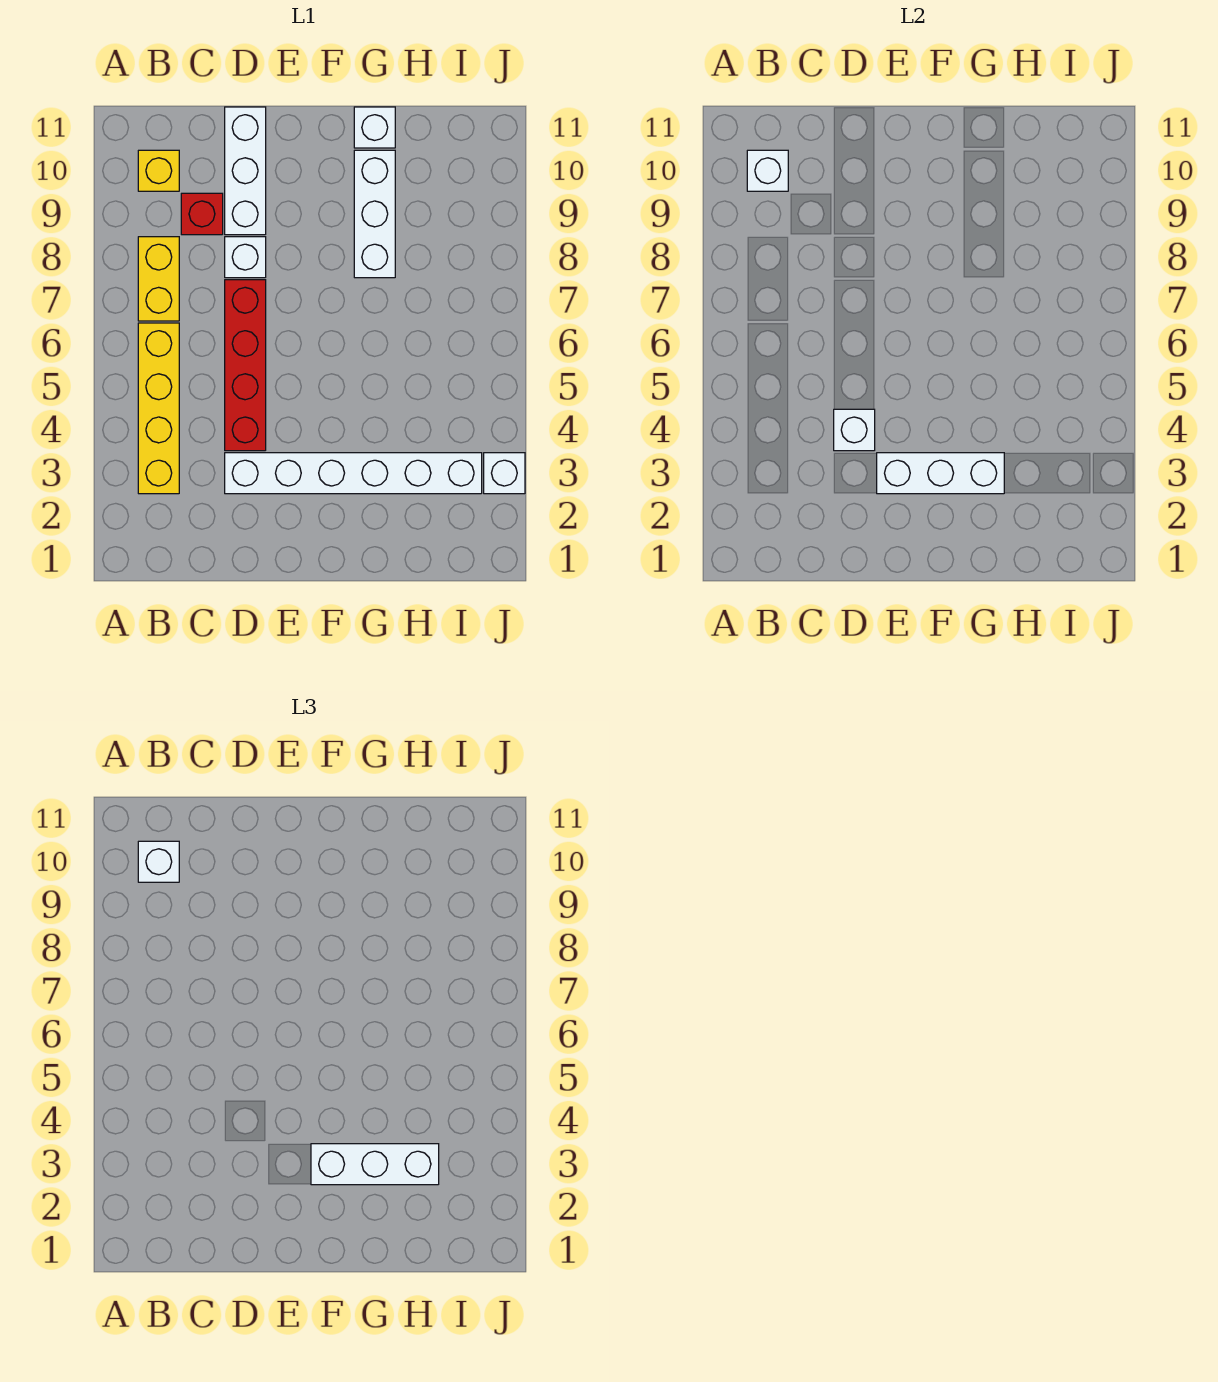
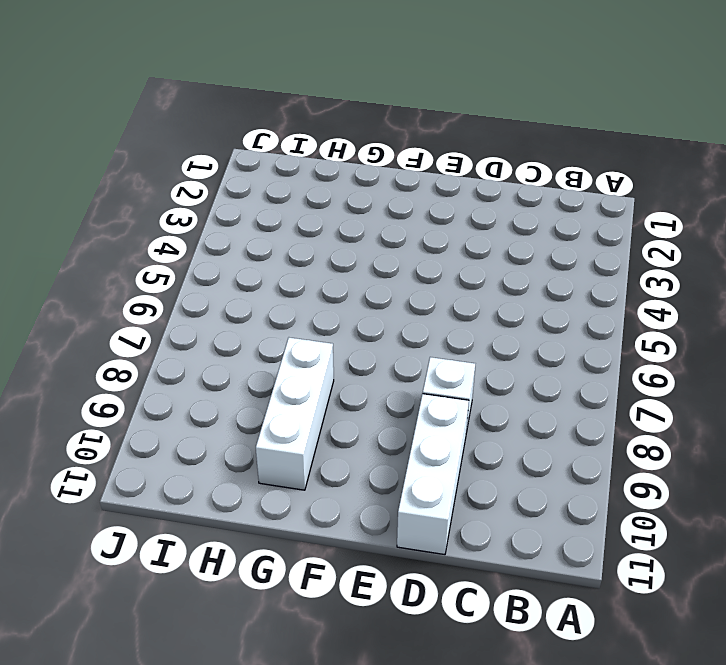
none -> yellow 1x4 brick [138,323,179,494]
none -> yellow 1x2 brick [138,237,179,321]
none -> yellow 1x1 brick [138,150,179,191]

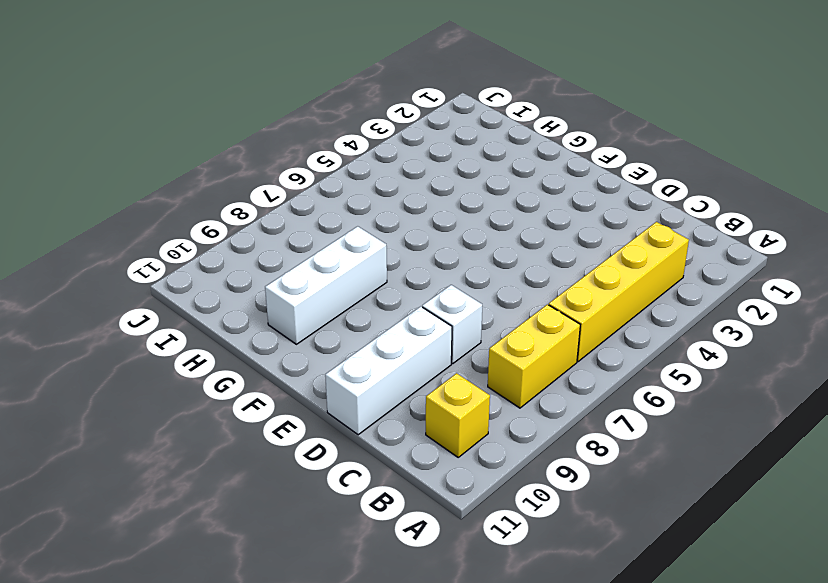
none -> red 1x1 brick [181,193,223,235]
none -> white 1x6 brick [225,453,482,494]
none -> red 1x4 brick [225,280,266,451]

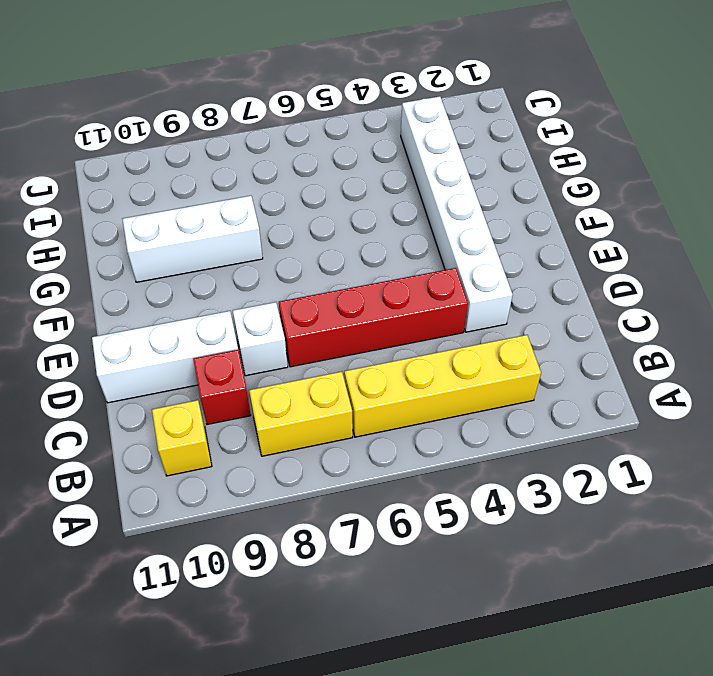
none -> white 1x1 brick [354,107,395,148]
none -> white 1x1 brick [484,453,525,494]
none -> white 1x1 brick [747,150,788,191]

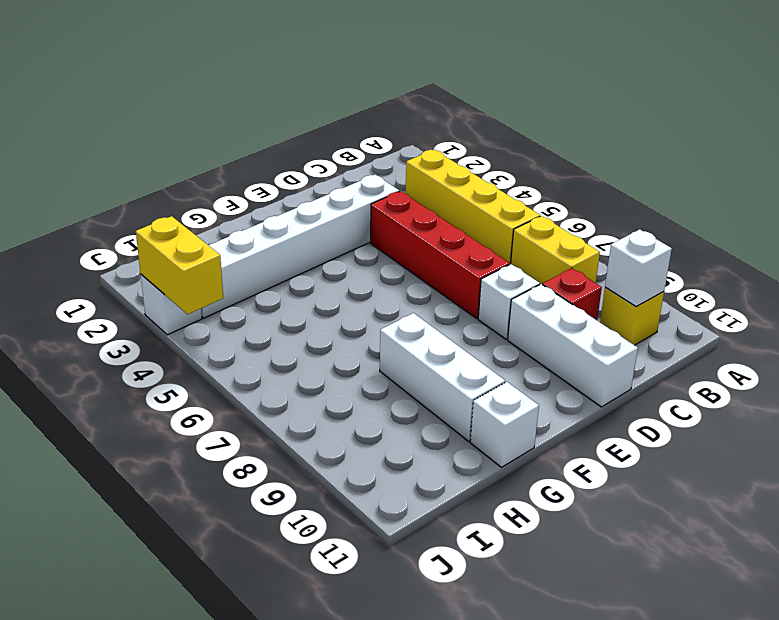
yellow 1x2 brick [136,216,223,314] -> none
none -> white 1x1 brick [834,409,875,451]
none -> white 1x3 brick [877,453,1004,494]
none -> white 1x1 brick [138,841,179,882]

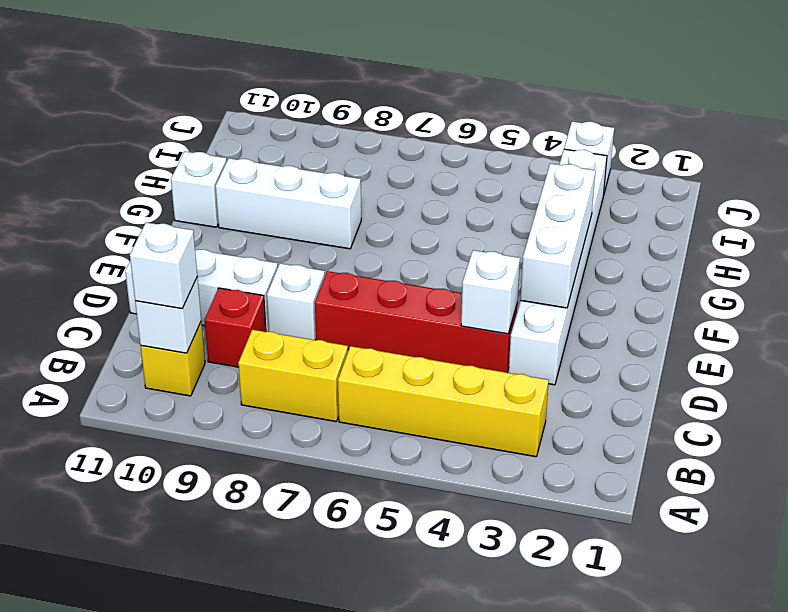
none -> white 1x3 brick [311,1144,439,1185]

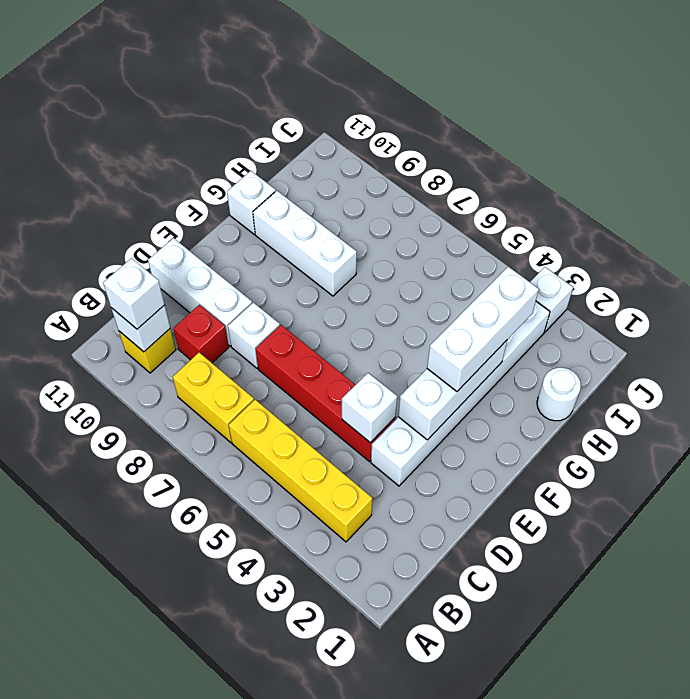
white 1x1 round brick [537,368,581,421] -> none

